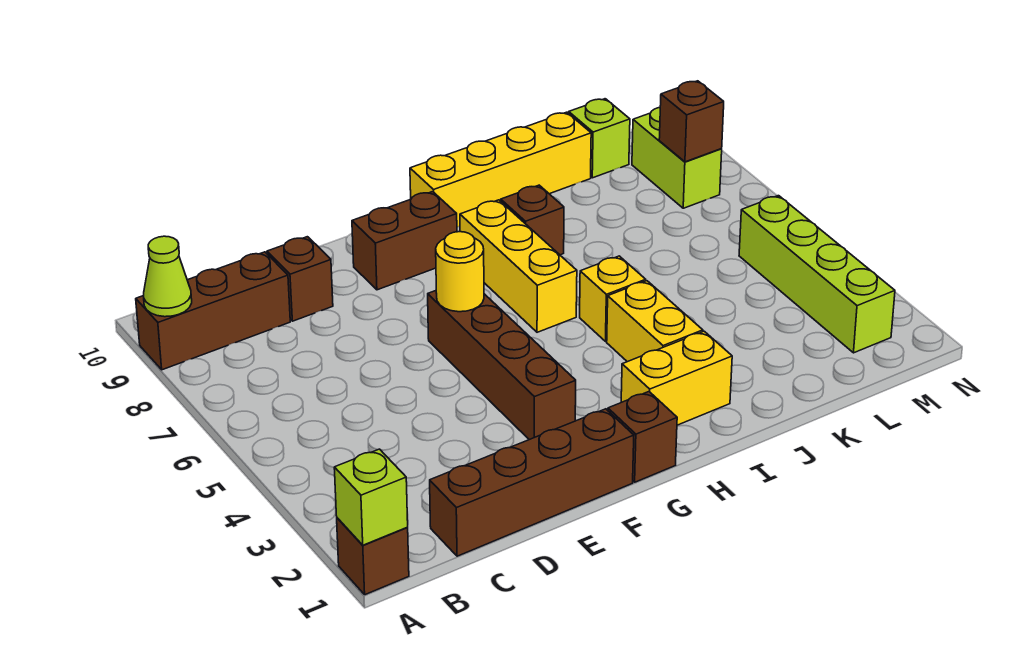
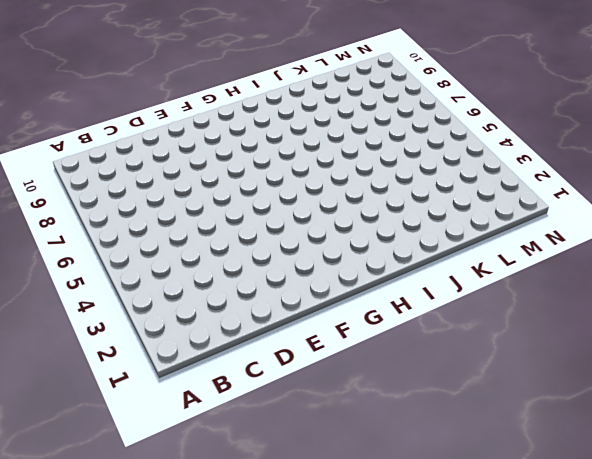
none -> brown 1x1 brick [337,518,409,595]
none -> brown 1x3 brick [136,252,290,370]
none -> brown 1x4 brick [430,409,634,556]

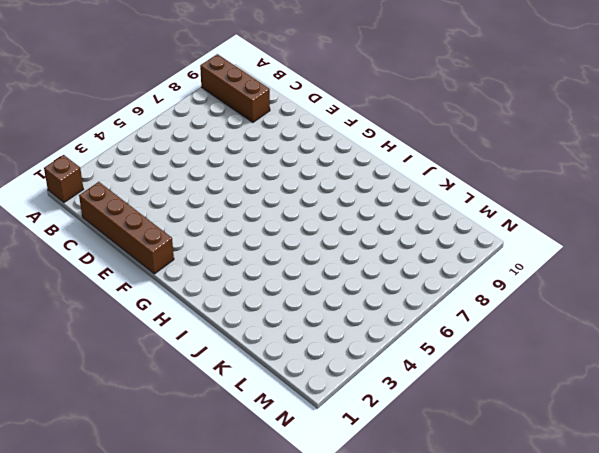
none -> brown 1x1 brick [267,237,333,321]
none -> brown 1x4 brick [428,291,576,440]
none -> brown 1x2 brick [352,192,457,290]

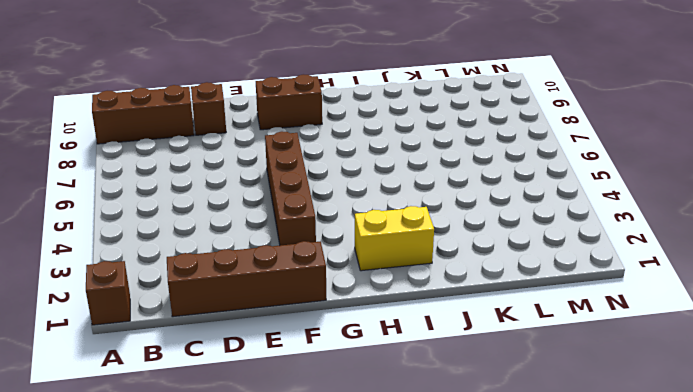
none -> brown 1x1 brick [608,392,677,482]
none -> yellow 1x3 brick [460,200,577,332]
none -> yellow 1x4 brick [410,112,591,227]

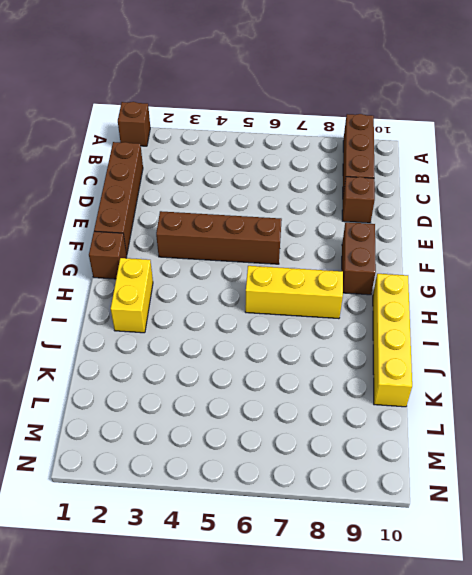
none -> yellow 1x2 brick [607,281,703,362]
none -> yellow 1x1 brick [580,256,646,342]
none -> brown 1x1 brick [501,185,564,255]

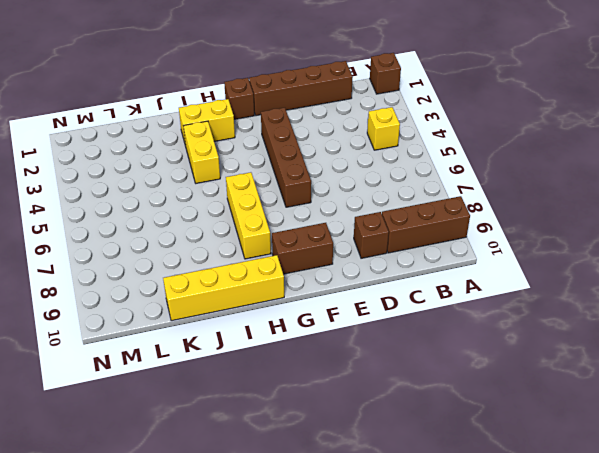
yellow 1x1 brick [367,107,400,150] -> yellow 1x1 brick moved to [580,256,646,342]
none -> brown 1x1 brick [501,185,564,255]
none -> lime 1x1 brick [569,99,630,178]
none -> lime 1x4 brick [739,196,895,353]

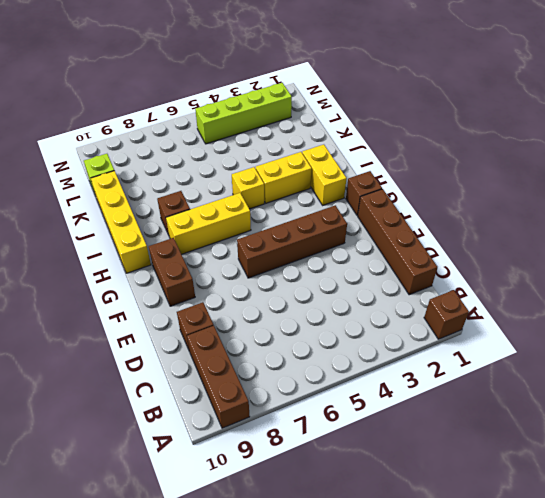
none -> lime 1x2 brick [632,108,722,208]
none -> lime 1x1 brick [334,449,408,545]
none -> lime 1x1 cone [144,236,192,317]

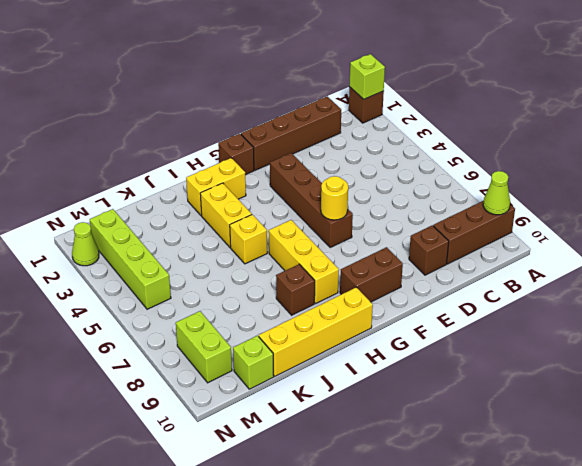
lime 1x1 cone [72,222,99,266] -> none
none -> brown 1x1 brick [659,81,724,162]

